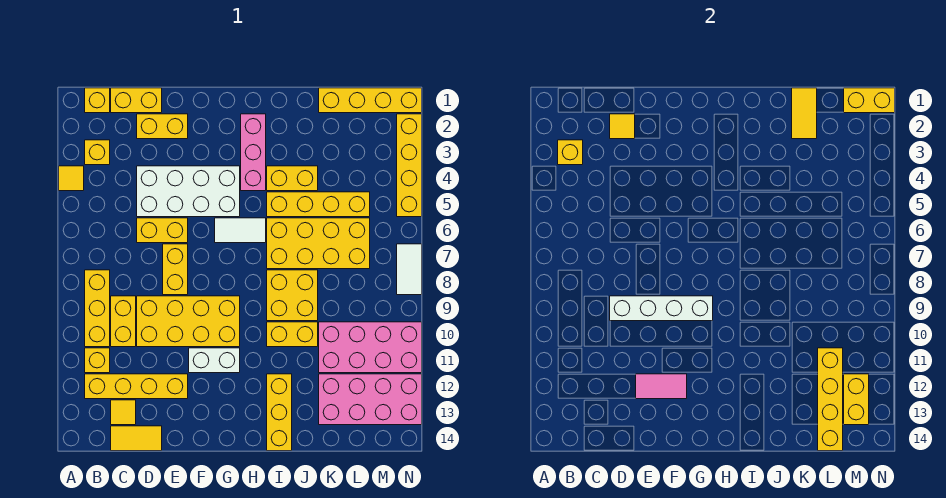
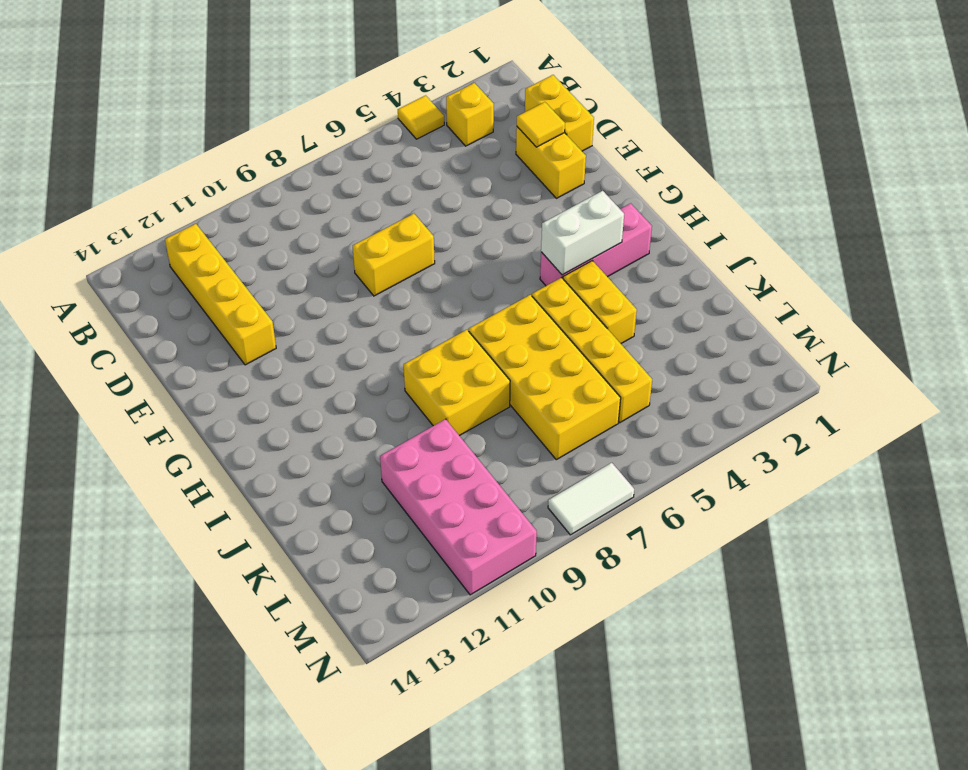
white 1x2 brick [541,191,624,275] -> white 1x2 brick turned to [189,348,240,373]
none -> yellow 1x1 brick [85,88,110,113]
none -> yellow 1x3 brick [85,270,110,347]
none -> yellow 1x1 brick [85,348,110,373]
none -> yellow 1x2 brick [111,296,136,347]

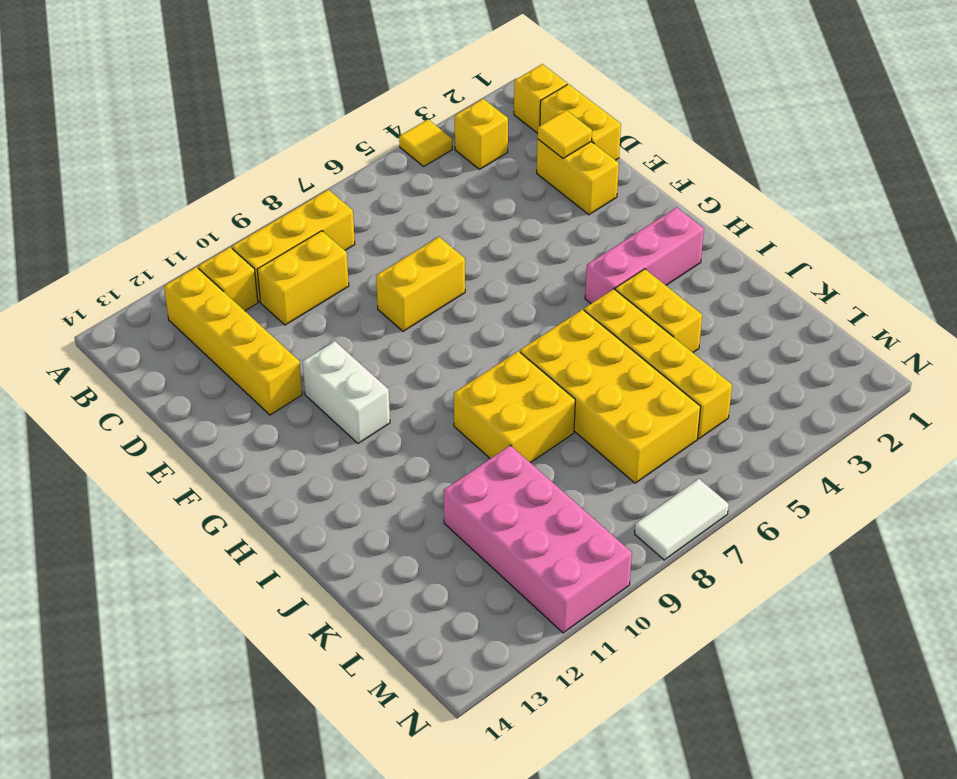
none -> yellow 1x1 tile [111,400,136,425]
none -> yellow 1x2 tile [111,426,162,451]
none -> white 2x4 brick [137,166,240,217]
none -> yellow 1x2 brick [137,218,188,243]

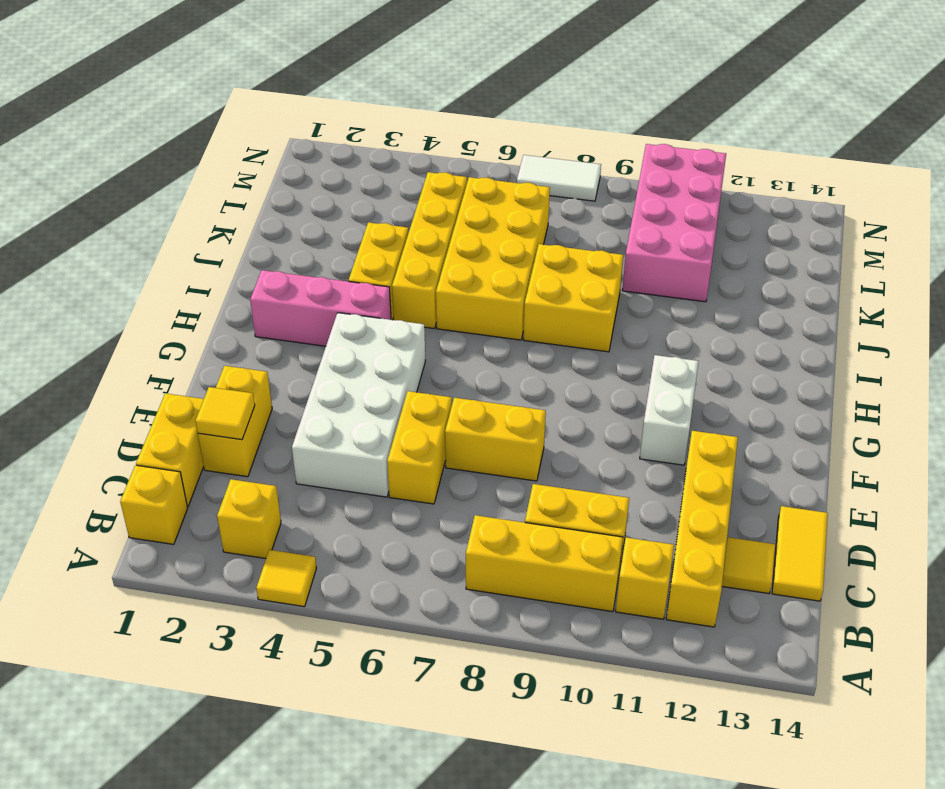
none -> yellow 2x4 brick [137,296,240,347]
none -> white 1x2 tile [215,218,266,243]
none -> yellow 1x2 brick [267,322,318,347]
none -> yellow 1x3 brick [267,374,292,451]

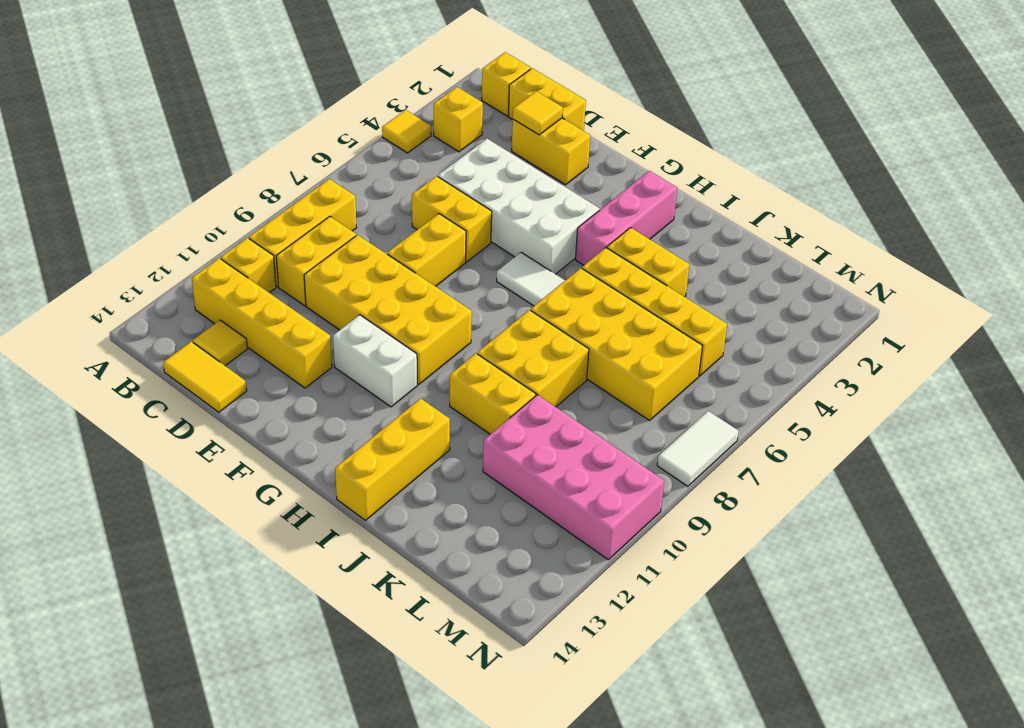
none -> yellow 1x4 brick [319,88,422,113]
none -> pink 2x4 brick [319,374,422,425]
none -> yellow 1x4 brick [397,114,422,217]
none -> yellow 1x1 brick [558,140,583,165]

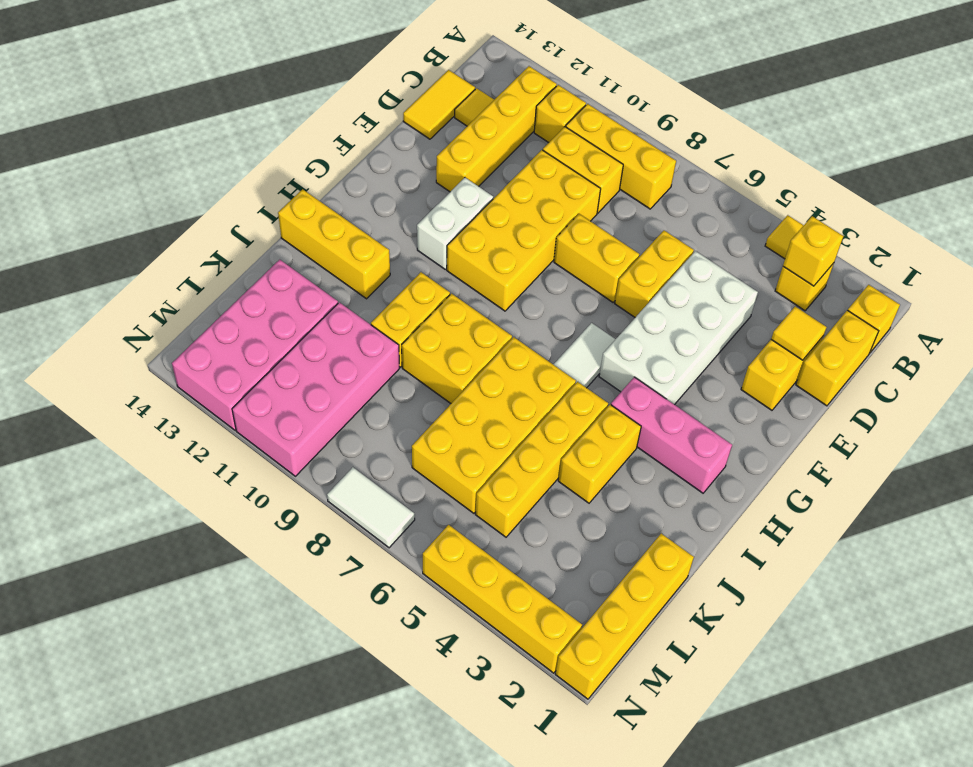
none -> white 1x4 brick [610,296,713,321]
none -> pink 1x2 tile [636,374,687,399]
none -> yellow 1x2 tile [792,88,817,139]
none -> yellow 1x4 brick [818,348,843,451]

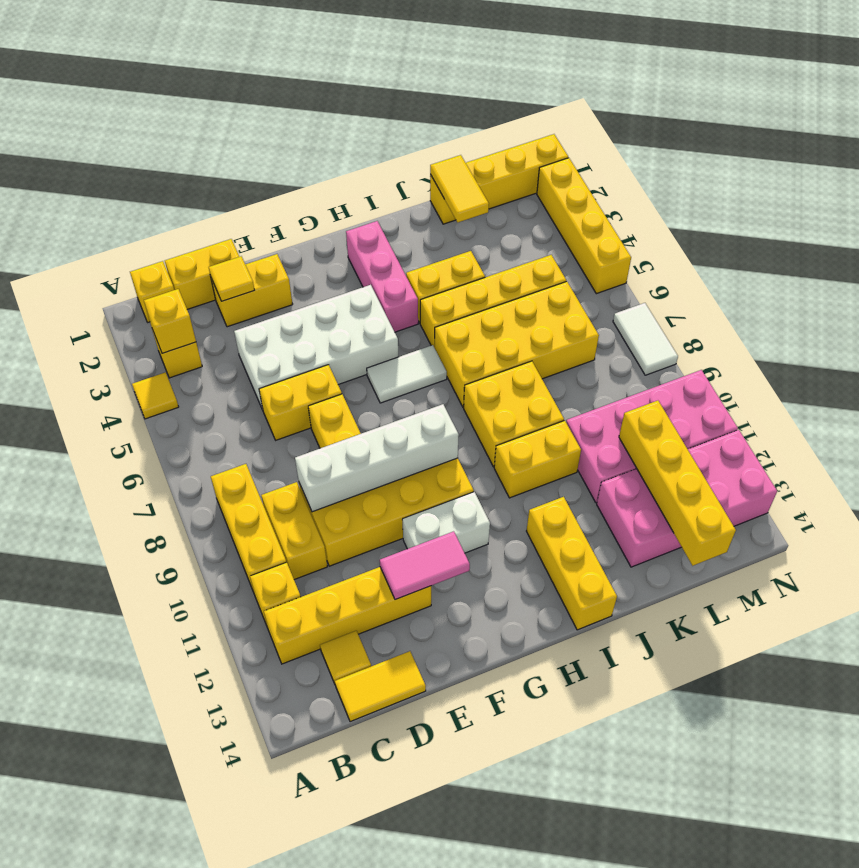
none -> yellow 1x2 brick [844,88,895,113]
none -> yellow 1x2 brick [844,374,869,425]

